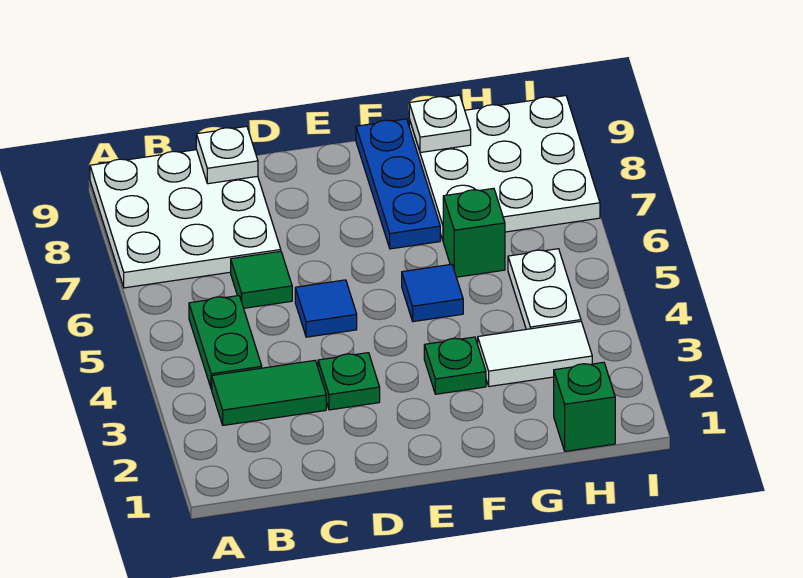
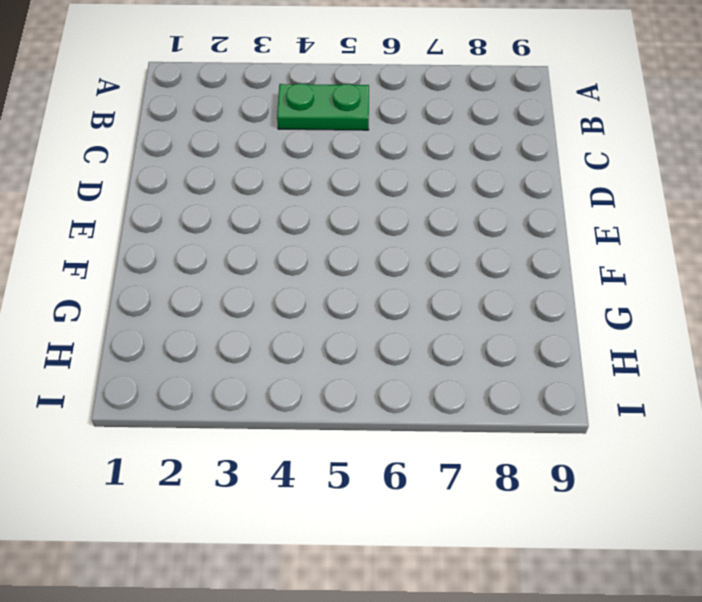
none -> white 3x3 plate [90,150,281,288]
none -> green 1x2 tile [212,361,326,425]
none -> green 1x1 tile [231,251,292,308]

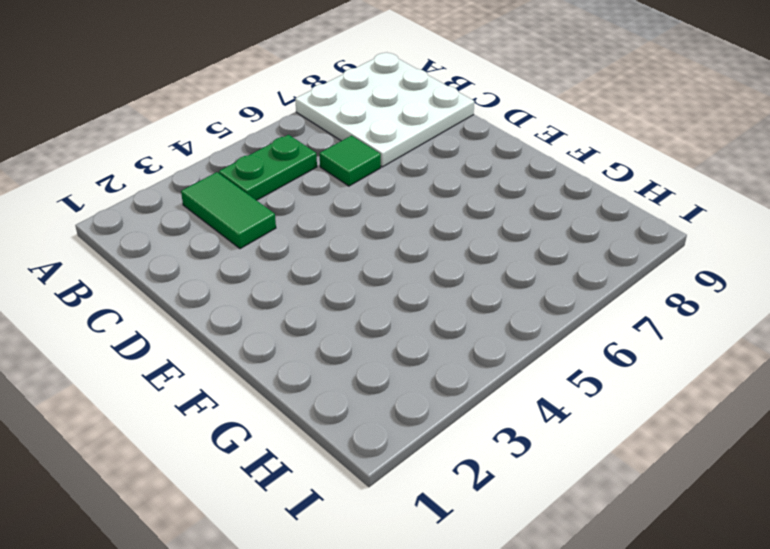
none -> green 1x1 plate [318,353,380,410]
none -> blue 1x1 tile [295,280,357,337]
none -> green 1x1 plate [424,337,486,394]

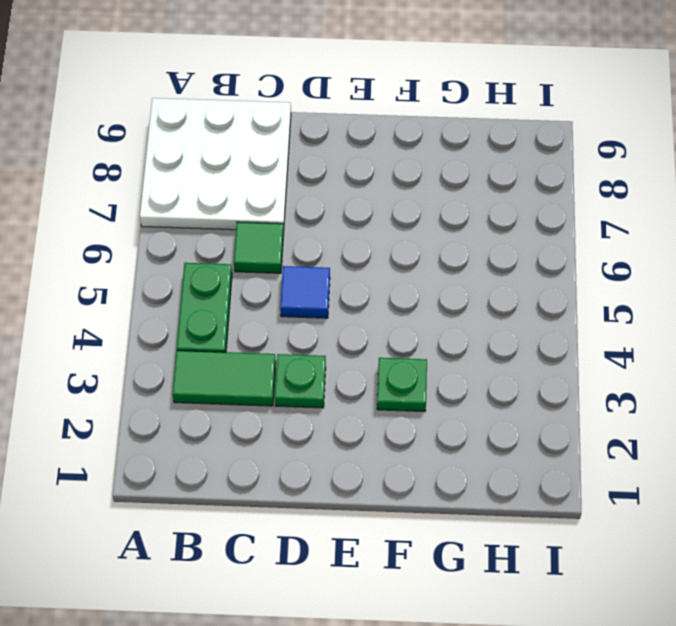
none -> blue 1x1 tile [402,264,463,322]
none -> blue 1x3 plate [356,119,440,249]
none -> white 1x2 tile [478,322,592,386]

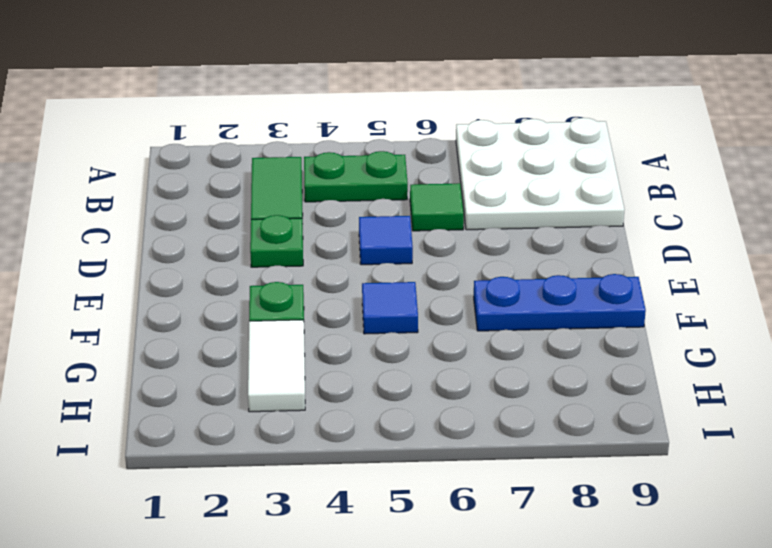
none -> green 1x1 brick [443,188,505,277]
none -> white 3x3 plate [409,96,600,240]
none -> green 1x1 brick [554,362,615,451]

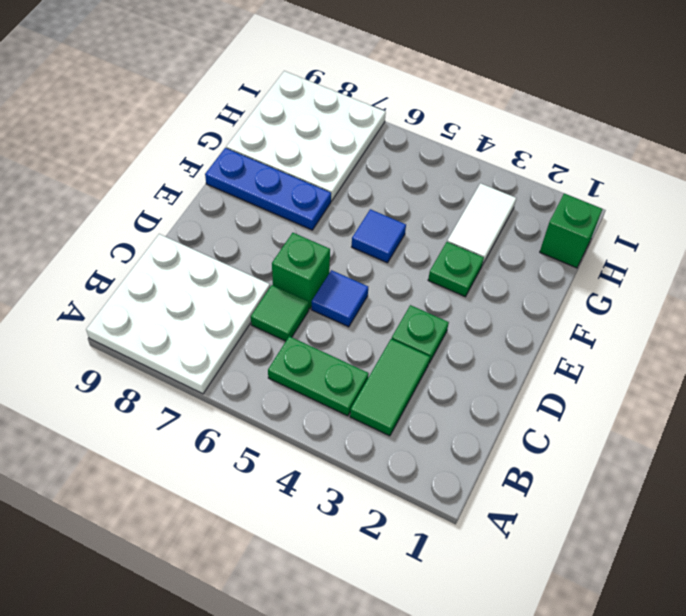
green 1x1 brick [272,233,330,309] -> green 1x1 brick moved to [443,188,505,277]
none -> white 1x2 plate [508,249,581,329]
none -> white 1x1 plate [196,126,258,184]
none -> white 1x1 plate [409,95,471,153]

